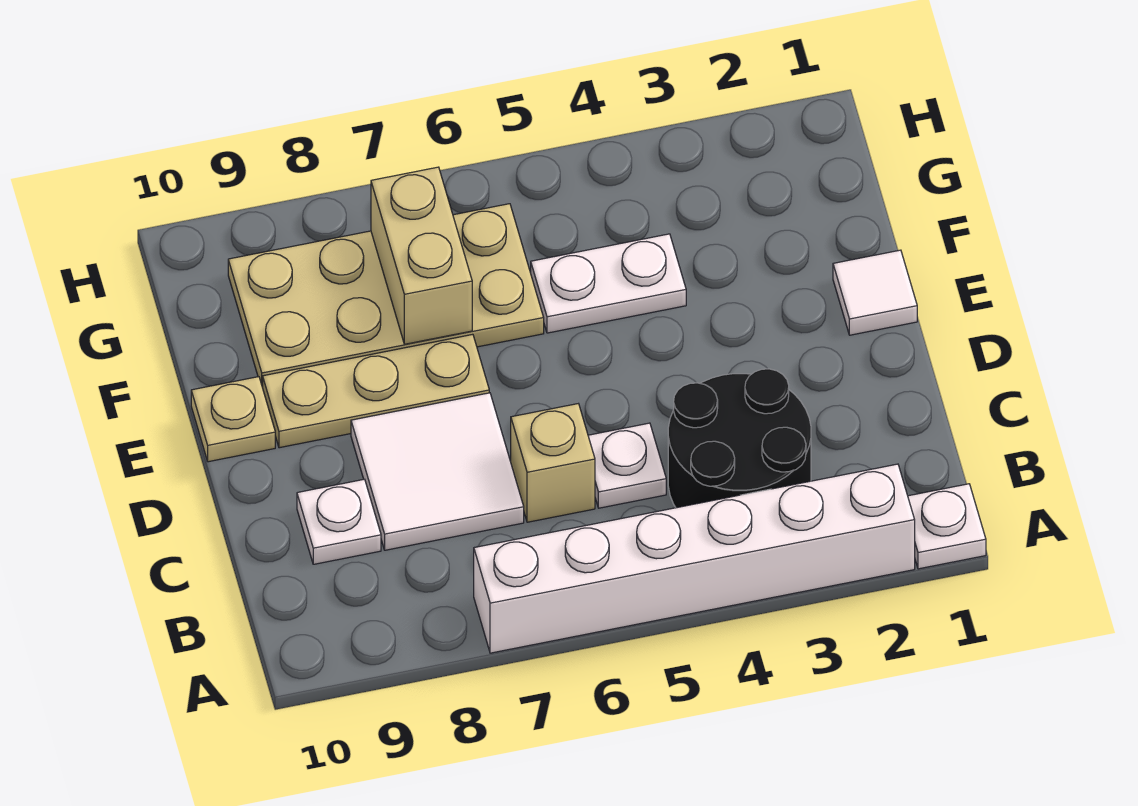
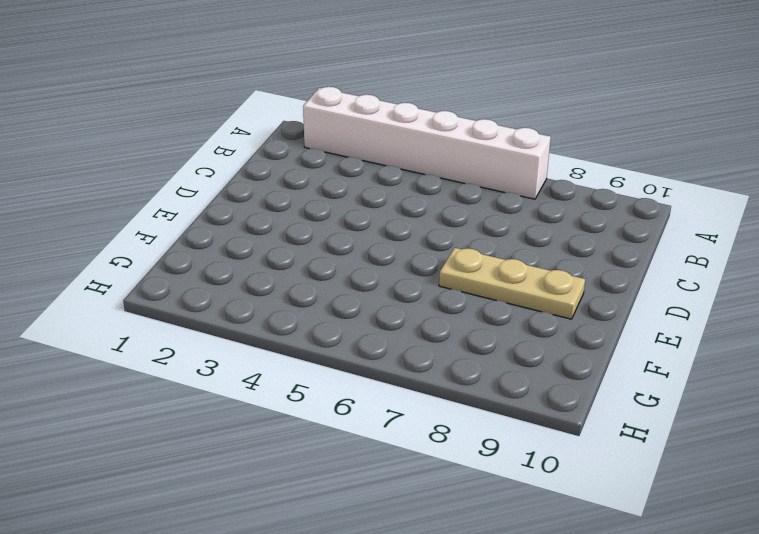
none -> white 1x1 plate [908,484,986,569]
none -> black 2x2 round brick [668,369,811,508]
none -> white 1x1 plate [588,423,666,508]

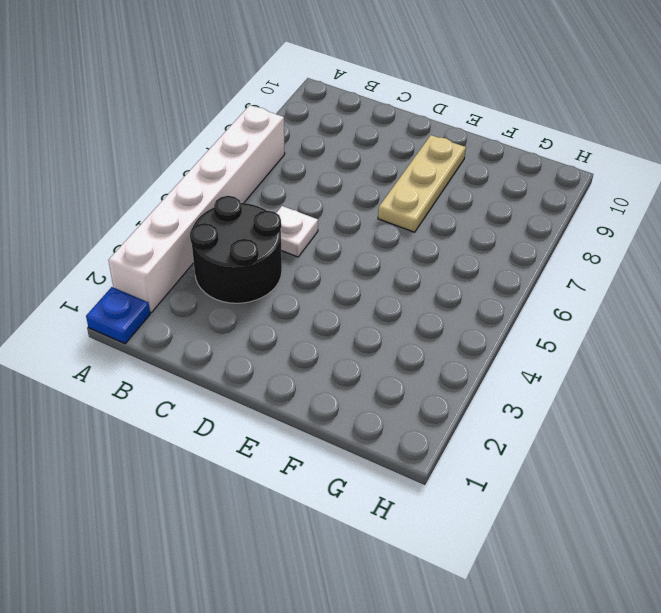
blue 1x1 plate [86,287,150,344] -> white 1x1 plate [908,484,986,569]
none -> tan 1x1 brick [511,404,595,522]
none -> white 2x2 tile [351,393,524,550]
none -> white 1x1 plate [297,479,381,564]

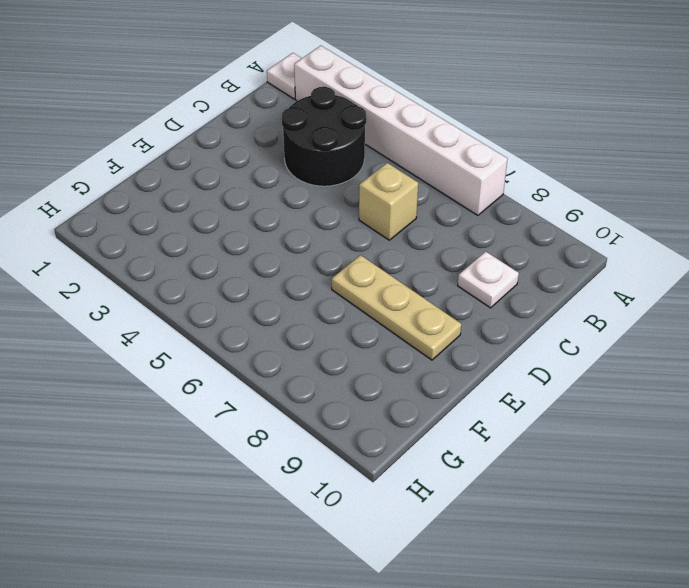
none -> white 1x1 plate [588,423,666,508]
none -> white 2x2 tile [351,393,524,550]
none -> white 1x1 tile [833,250,917,335]

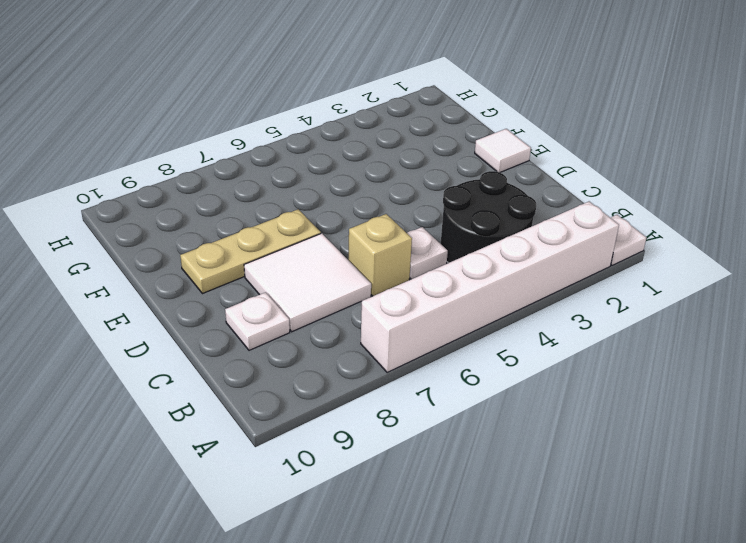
none -> tan 1x1 plate [191,377,275,462]
none -> white 1x2 plate [531,234,686,333]
none -> tan 2x4 plate [228,204,544,388]

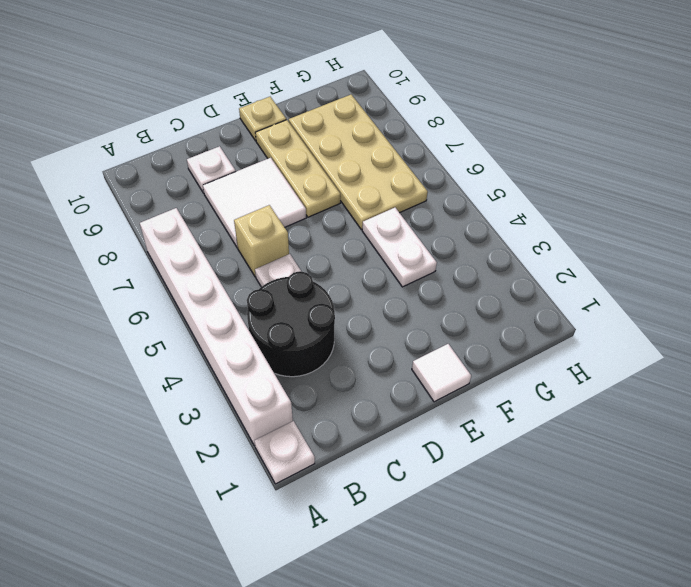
none -> tan 1x2 brick [371,167,472,344]

